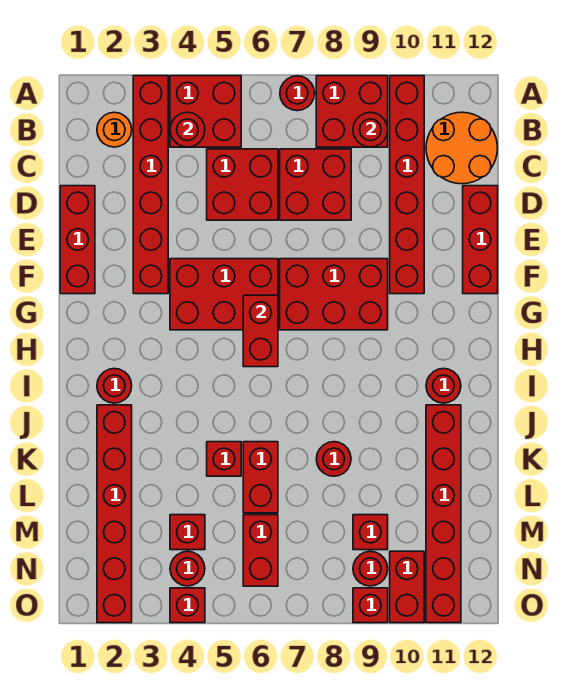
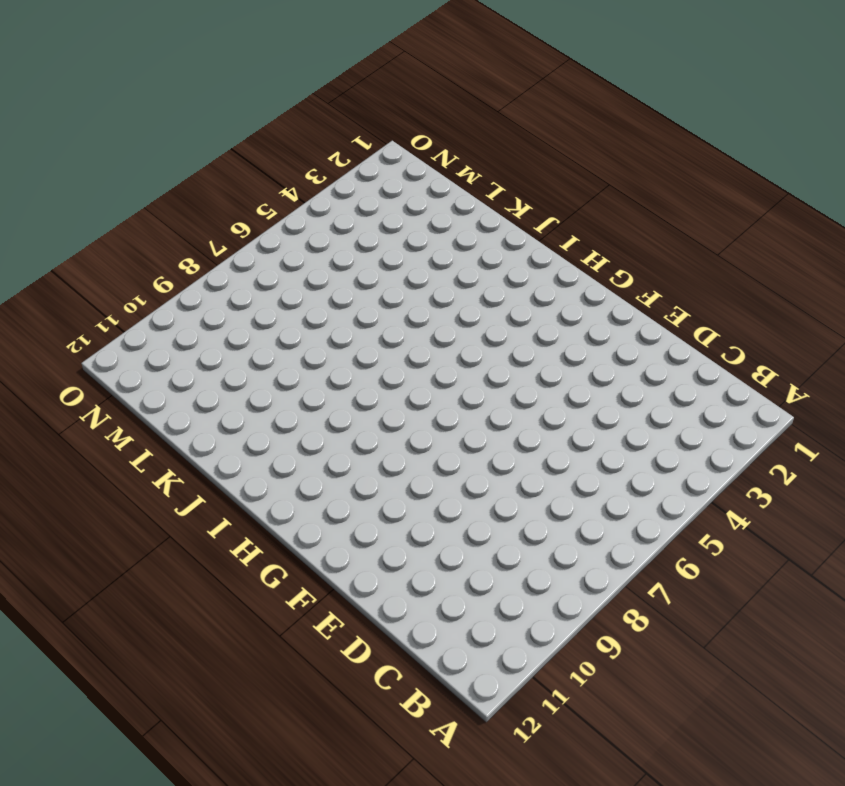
none -> red 1x6 brick [133,76,168,294]
none -> red 2x2 brick [170,76,241,147]
none -> red 1x1 round brick [280,76,315,111]
none -> red 2x2 brick [316,76,388,147]

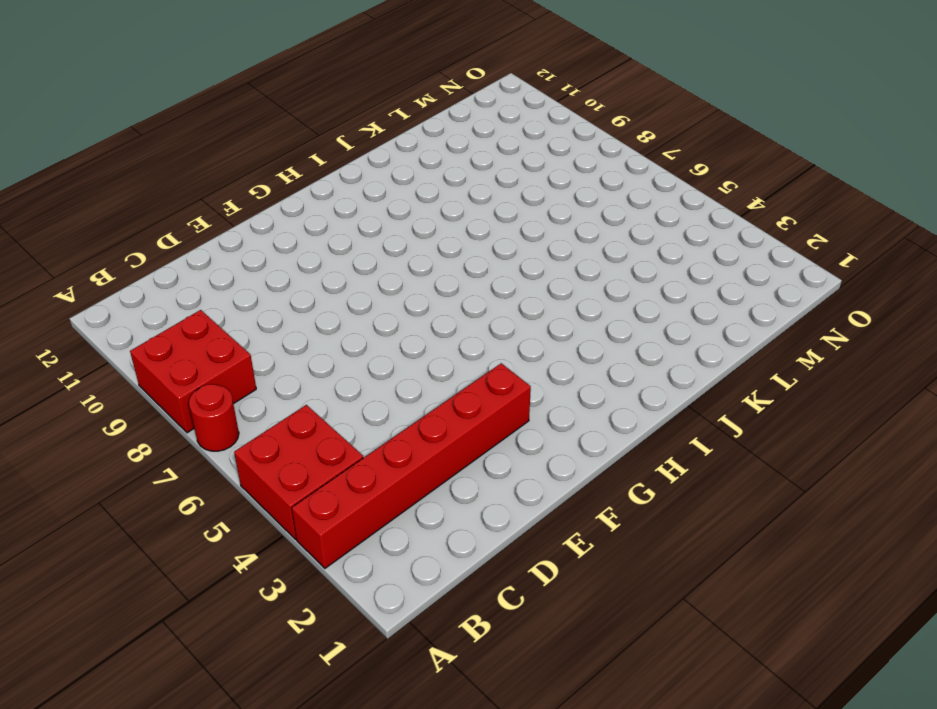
none -> red 1x6 brick [390,76,424,294]
none -> orange 1x1 round brick [97,112,132,147]
none -> orange 2x2 round brick [426,112,497,184]
none -> red 2x2 brick [207,149,278,220]

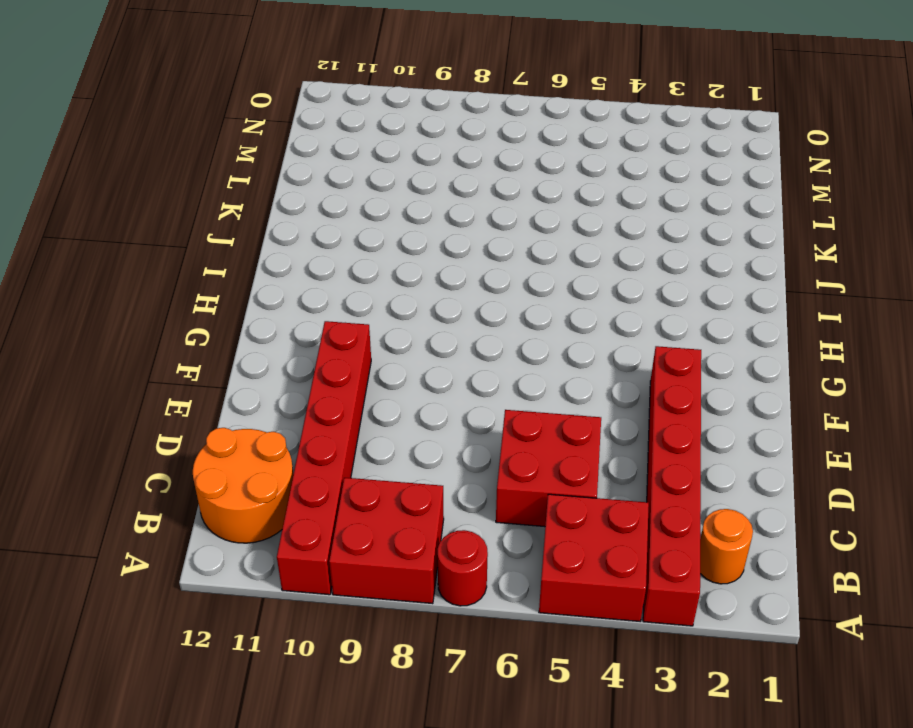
none -> red 2x2 brick [280,149,351,220]
none -> red 1x3 brick [60,186,95,294]
none -> red 1x3 brick [463,186,498,294]
none -> red 2x3 brick [170,259,278,330]

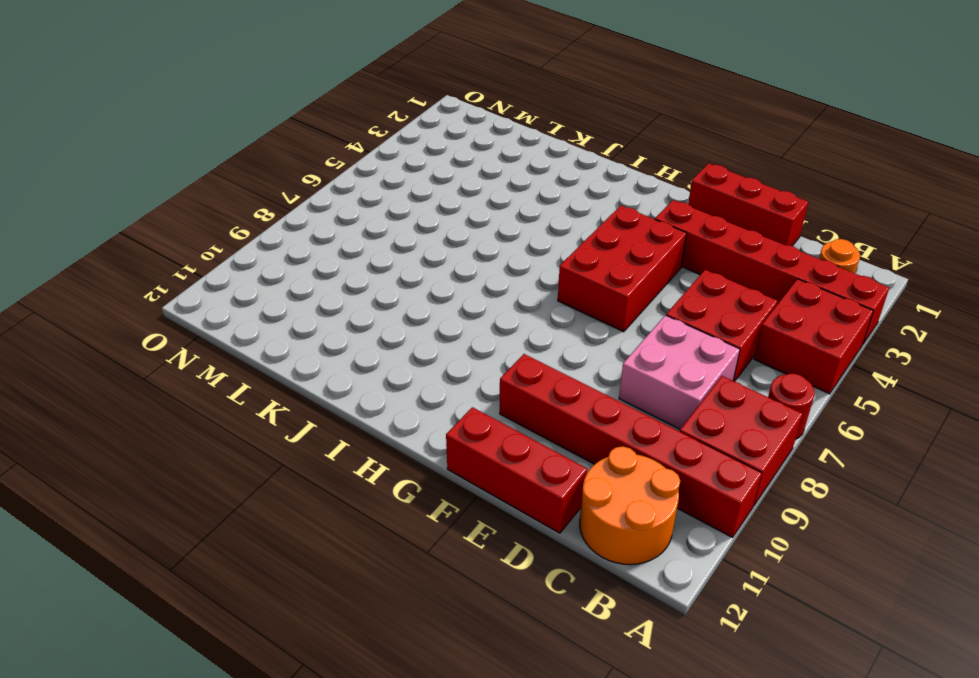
pink 2x2 brick [619,315,740,429] -> red 2x2 brick [280,149,351,220]
none -> red 2x3 brick [280,259,388,330]
none -> red 1x1 round brick [97,368,132,403]
none -> red 1x1 round brick [426,368,461,403]
none -> red 1x6 brick [97,405,132,623]

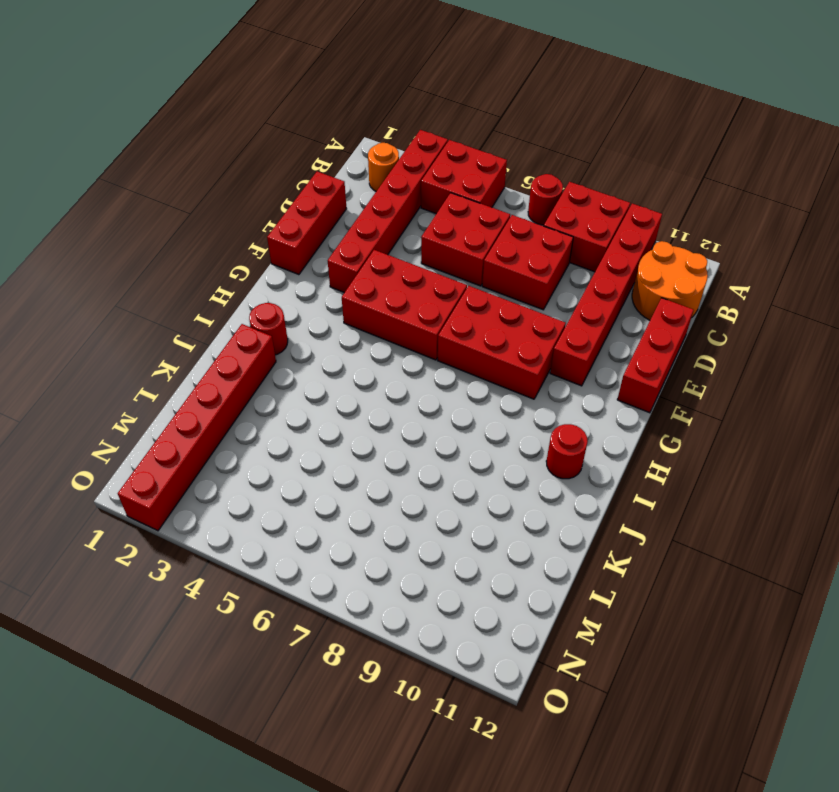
none -> red 1x6 brick [426,405,461,623]
none -> red 1x1 brick [207,442,241,476]
none -> red 1x2 brick [243,442,278,513]
none -> red 1x1 round brick [316,442,351,476]

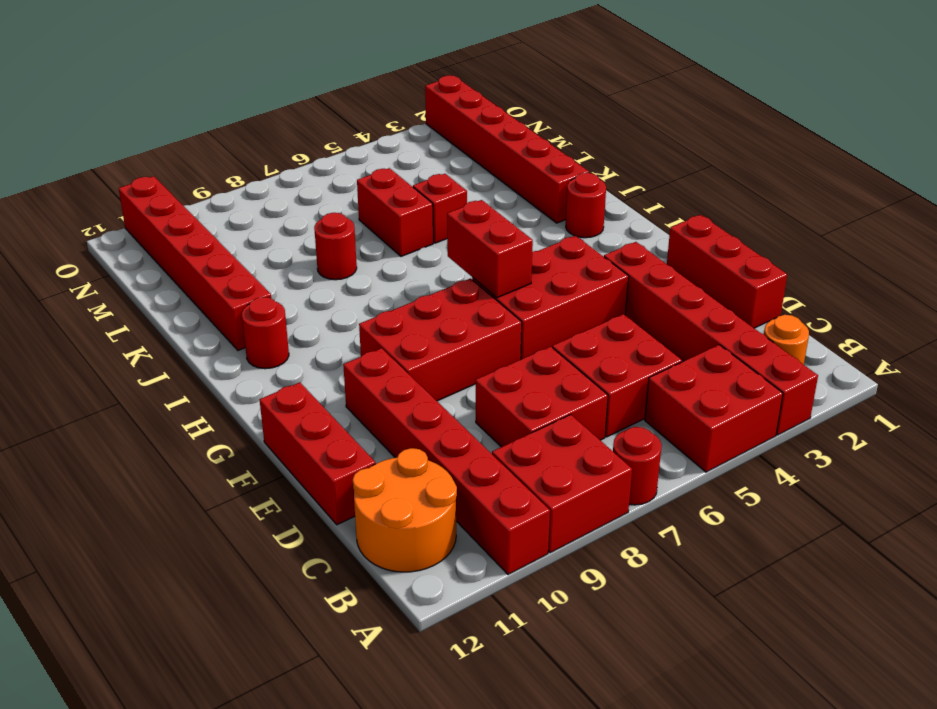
none -> red 1x1 brick [170,515,205,550]
none -> red 1x2 brick [243,515,278,586]
none -> red 1x1 brick [353,515,388,550]
none -> red 1x1 round brick [170,551,205,586]

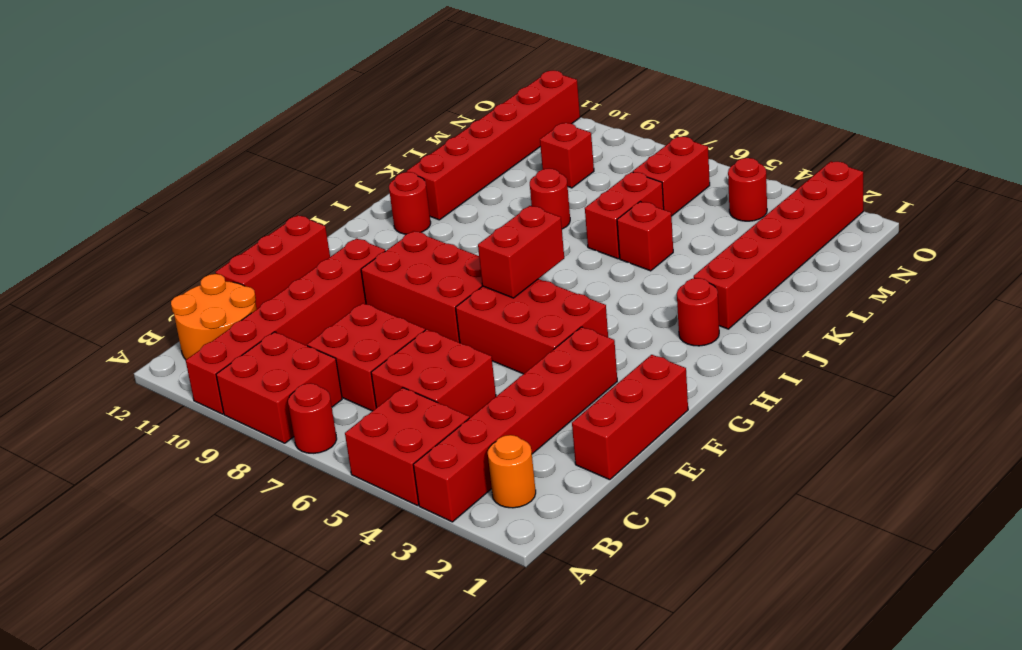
none -> red 1x1 brick [170,515,205,550]
none -> red 1x1 round brick [353,551,388,586]
none -> red 1x2 brick [390,551,424,623]
none -> red 1x1 brick [170,588,205,623]

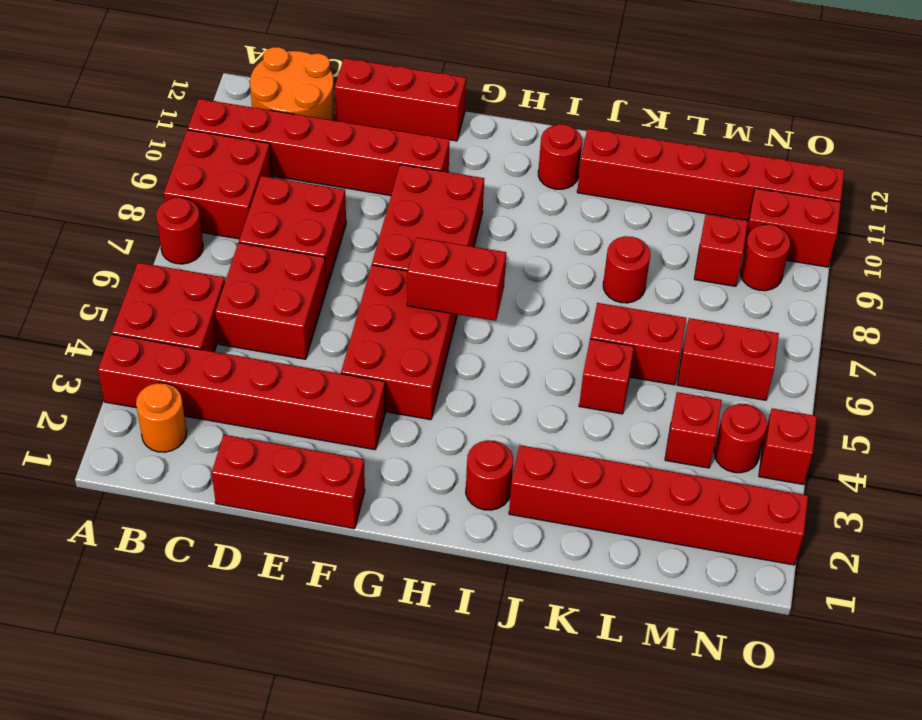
none -> red 1x1 brick [353,588,388,623]
none -> red 1x1 round brick [170,112,205,147]
none -> red 1x1 round brick [353,112,388,147]

